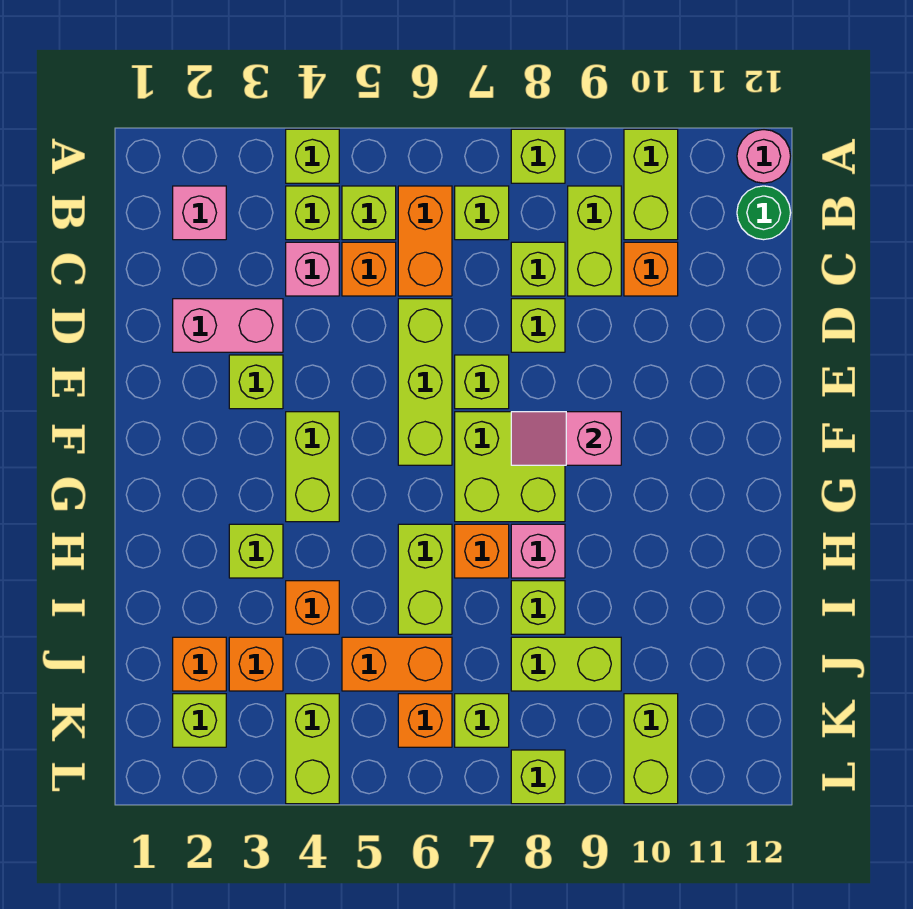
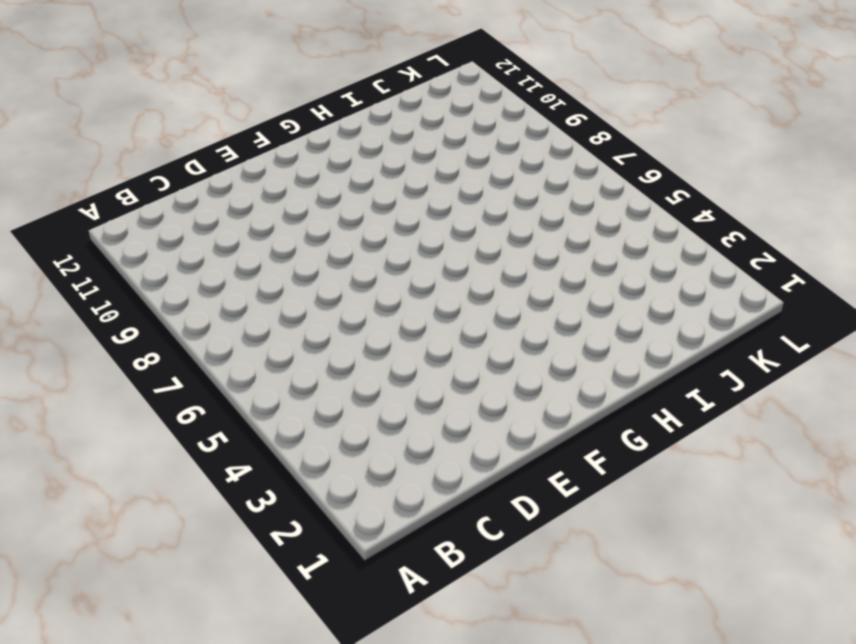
none -> lime 1x1 brick [286,129,339,183]
none -> lime 1x1 brick [511,129,565,183]
none -> lime 1x2 brick [624,129,678,240]
none -> pink 1x1 round brick [737,130,791,183]

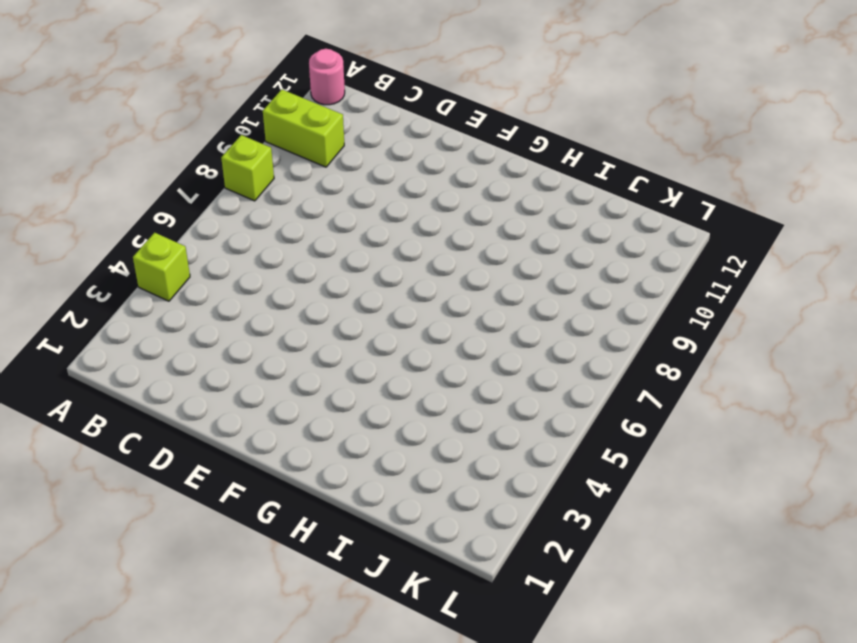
none -> pink 1x1 brick [173,186,226,240]
none -> lime 1x1 brick [286,186,339,240]
none -> lime 1x1 brick [342,186,396,240]
none -> orange 1x2 brick [398,186,452,296]

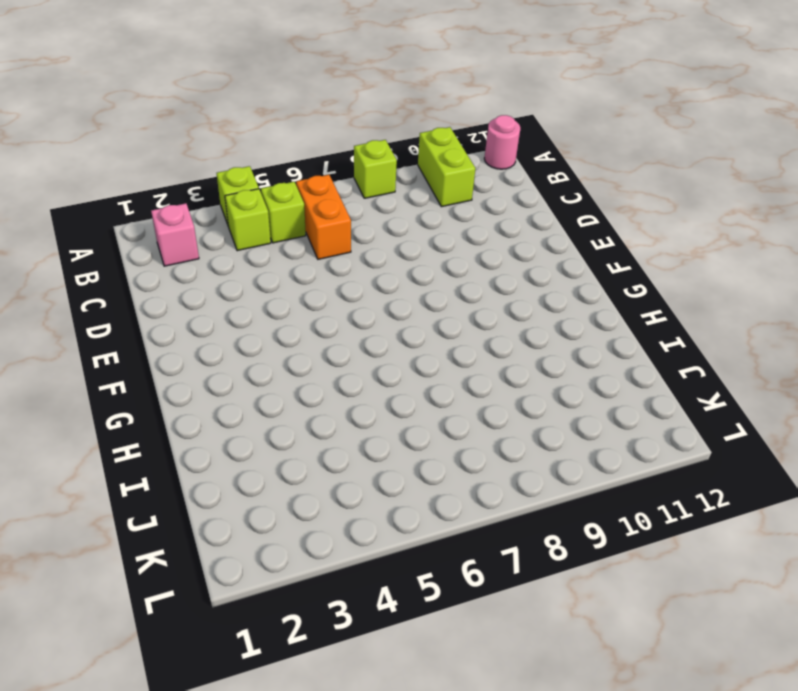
none -> lime 1x1 brick [455,186,509,240]
none -> lime 1x2 brick [568,186,621,296]
none -> green 1x1 round brick [737,186,791,240]
none -> pink 1x1 brick [286,242,339,296]

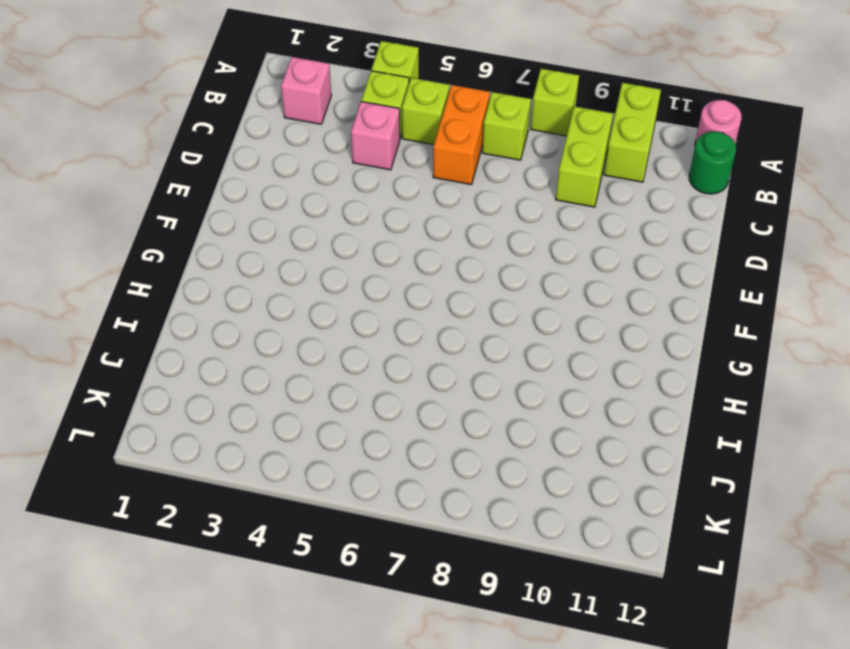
none -> orange 1x1 brick [342,242,396,296]
none -> lime 1x1 brick [511,242,565,296]
none -> orange 1x1 brick [624,242,678,296]
none -> pink 1x2 brick [173,299,283,352]

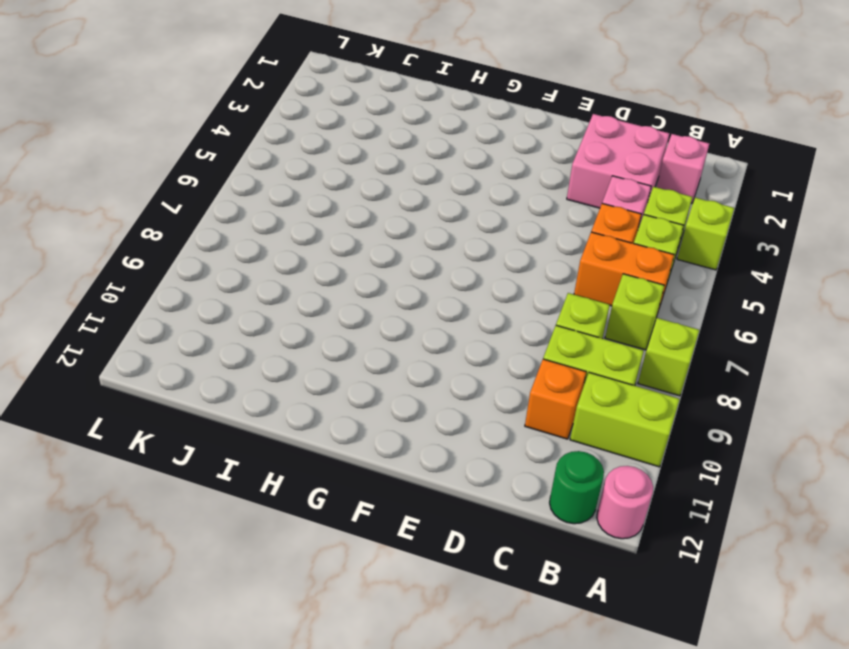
pink 2x2 brick [567,114,670,208] -> pink 1x2 brick [173,299,283,352]
none -> lime 1x3 brick [398,299,452,465]
none -> lime 1x1 brick [511,299,565,352]
none -> lime 1x1 brick [229,355,283,409]
none -> lime 1x1 brick [455,355,509,409]

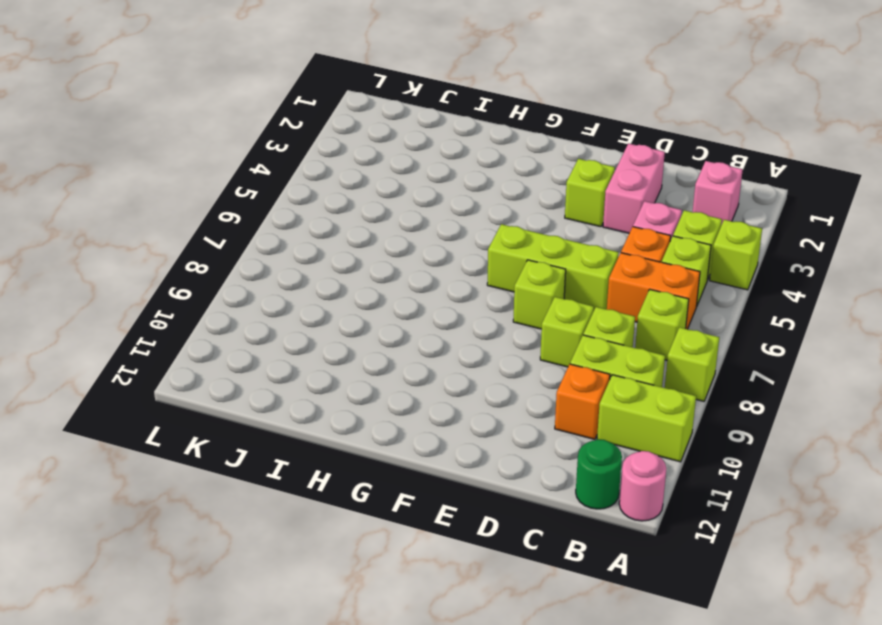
none -> lime 1x2 brick [286,412,339,522]
none -> lime 2x2 brick [455,412,565,522]
none -> lime 1x1 brick [229,524,283,578]
none -> lime 1x2 brick [398,524,452,634]

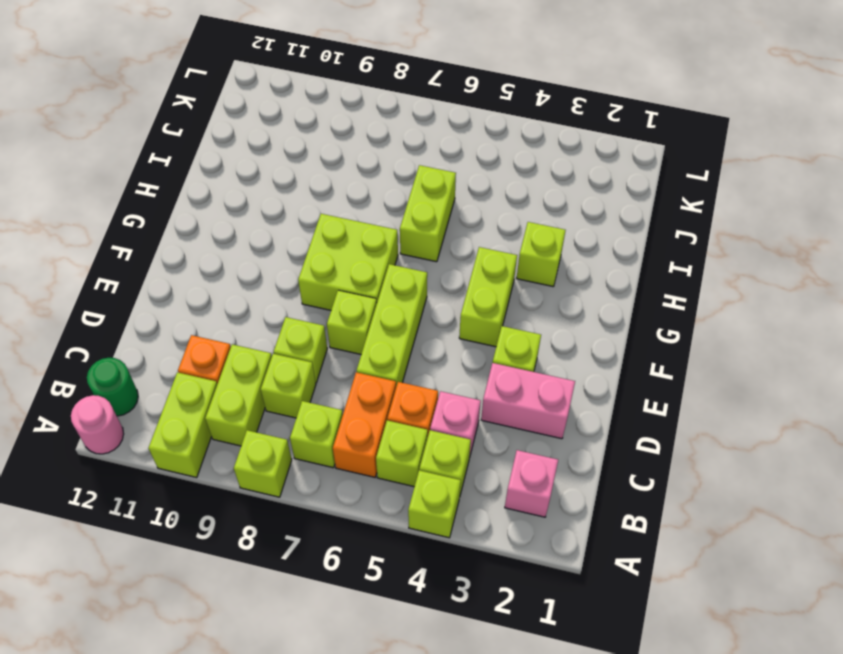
none -> orange 1x1 brick [455,524,509,578]
none -> pink 1x1 brick [511,524,565,578]
none -> orange 1x1 brick [286,581,339,634]
none -> lime 1x1 brick [511,581,565,634]

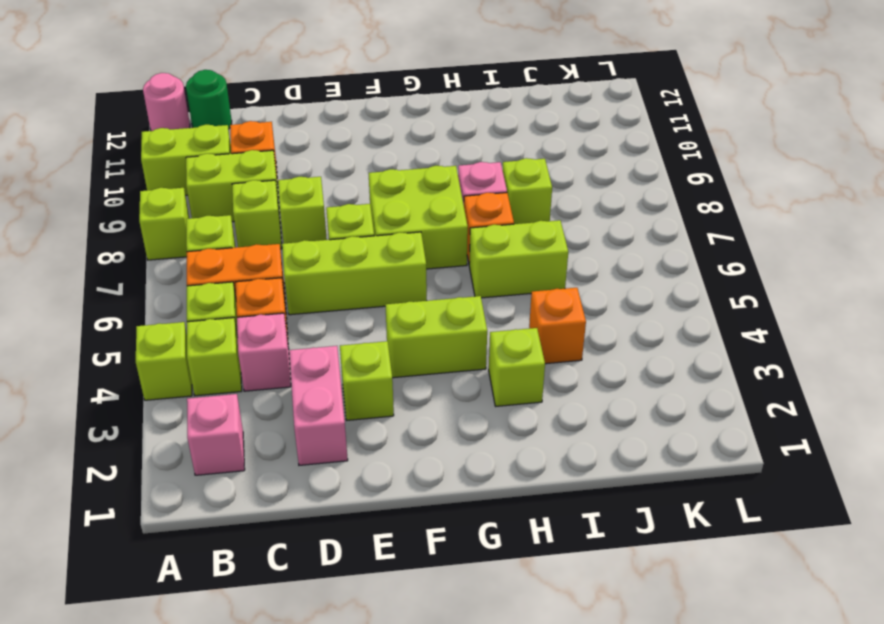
none -> orange 1x1 brick [173,637,226,691]
none -> orange 1x1 brick [229,637,283,691]
none -> orange 1x2 brick [342,637,452,691]
none -> lime 1x2 brick [511,637,621,691]

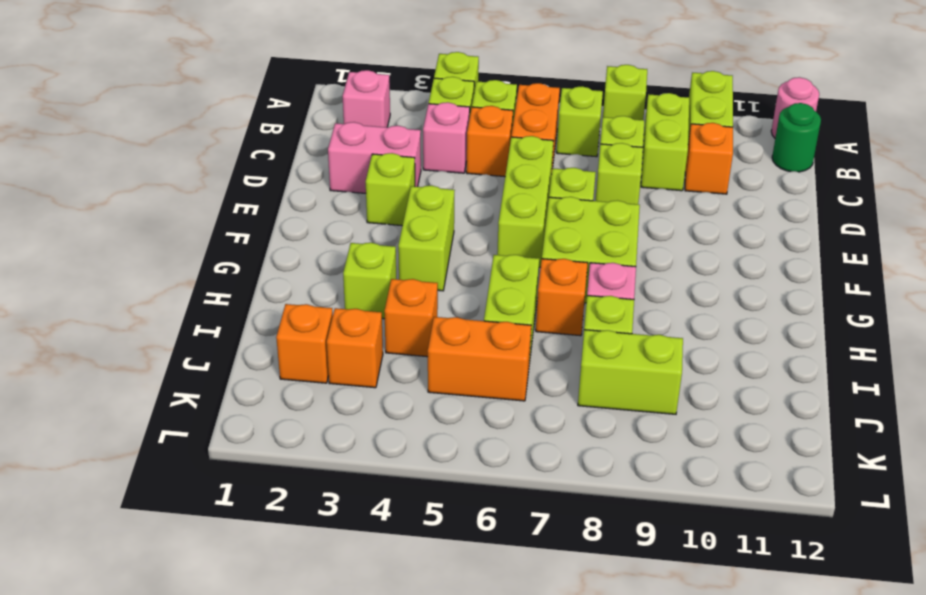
none -> lime 1x1 brick [173,694,226,747]
none -> lime 1x2 brick [286,694,339,804]
none -> orange 1x1 brick [398,694,452,747]
none -> lime 1x1 brick [455,694,509,747]

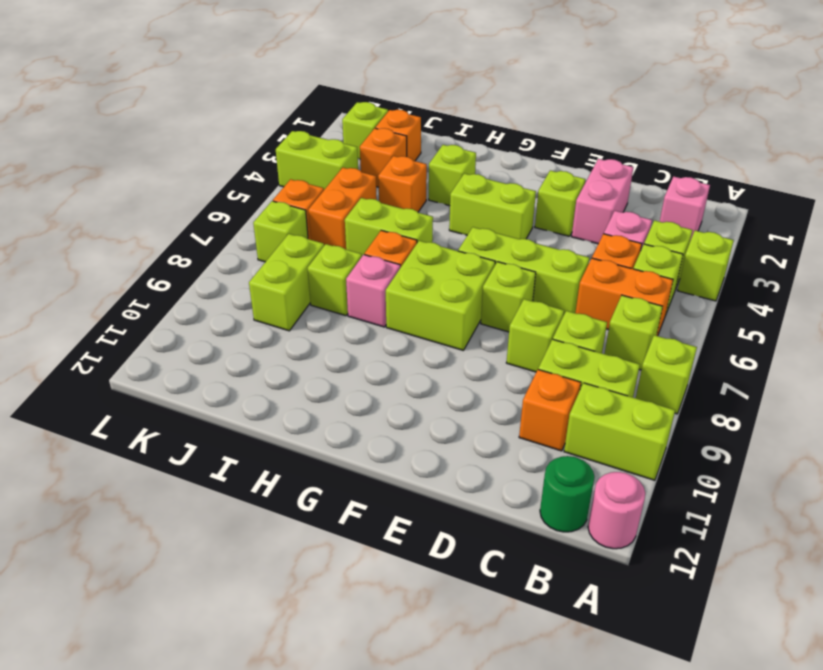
none -> lime 1x2 brick [624,694,678,804]
none -> lime 1x1 brick [511,750,565,804]
none -> pink 1x2 slope [511,412,621,465]

